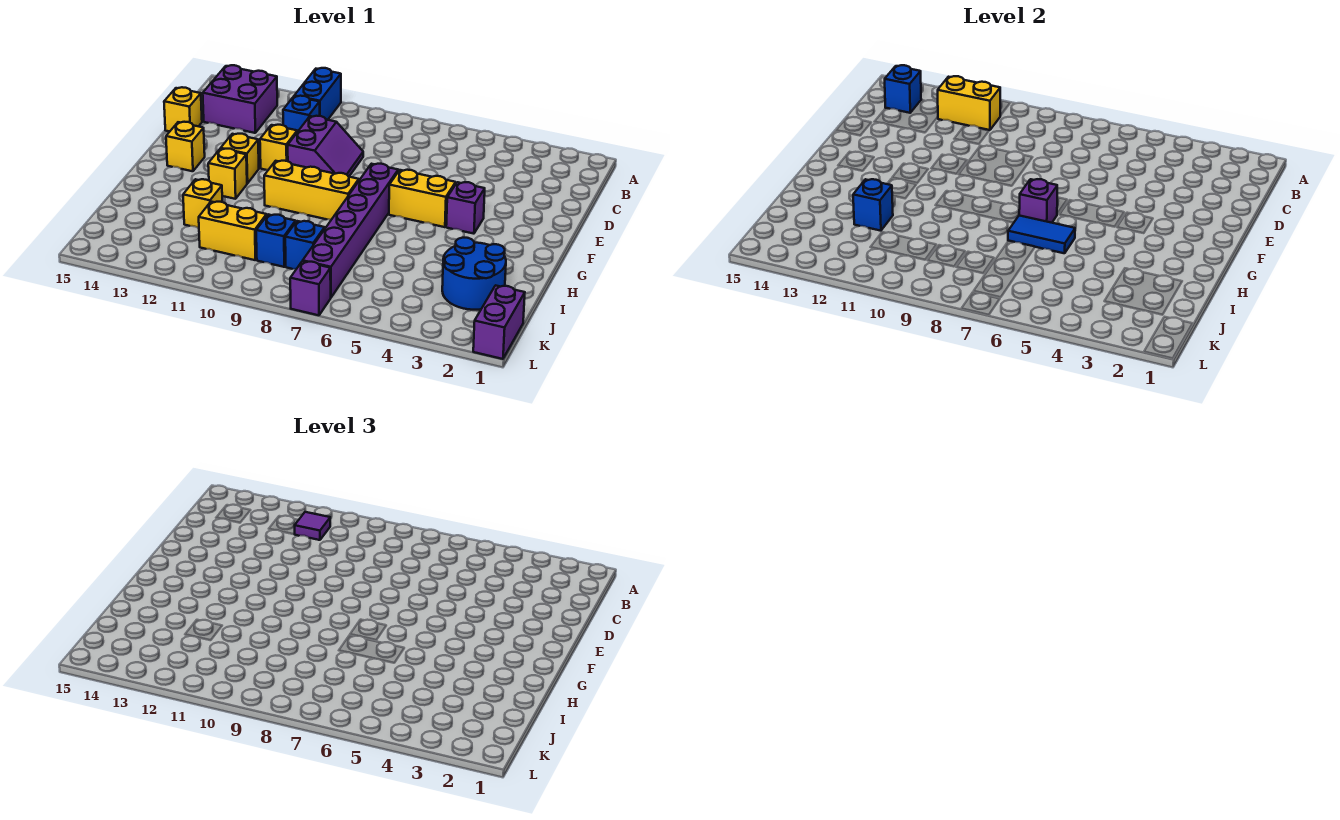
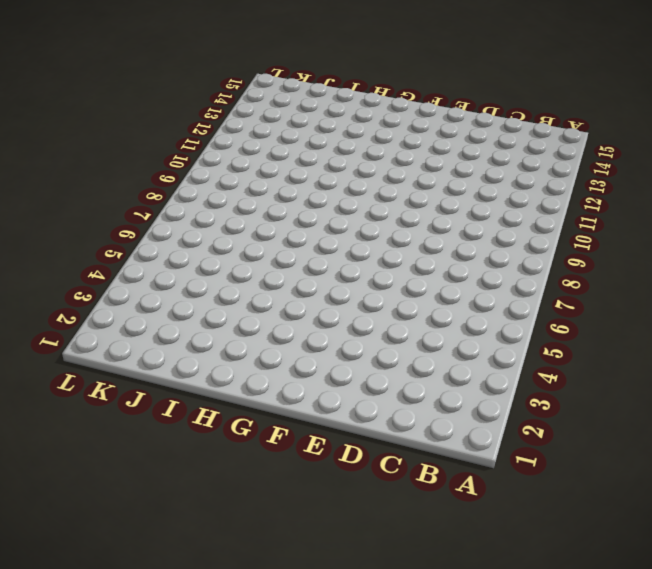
none -> blue 1x2 brick [295,68,341,120]
none -> purple 2x2 brick [203,65,277,133]
none -> blue 1x1 brick [283,96,320,132]

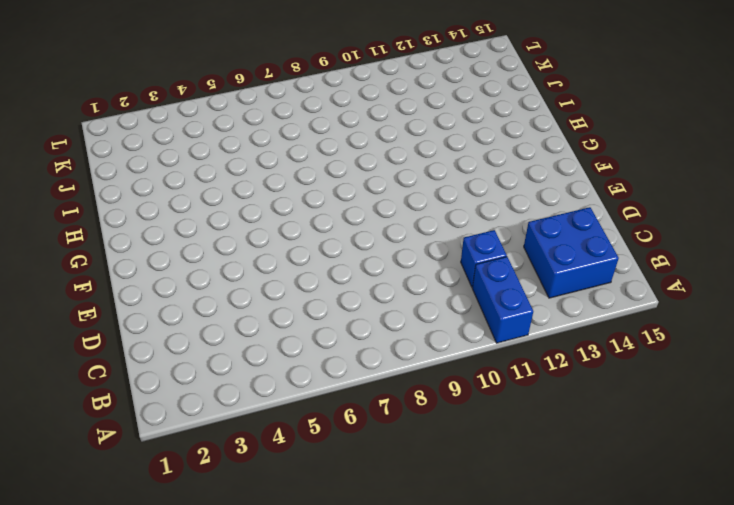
blue 2x2 brick [524,207,619,298] -> purple 2x2 brick [203,65,277,133]
none -> purple 2x2 slope [288,116,363,177]
none -> yellow 1x1 brick [164,87,202,132]
none -> yellow 1x1 brick [260,125,297,170]

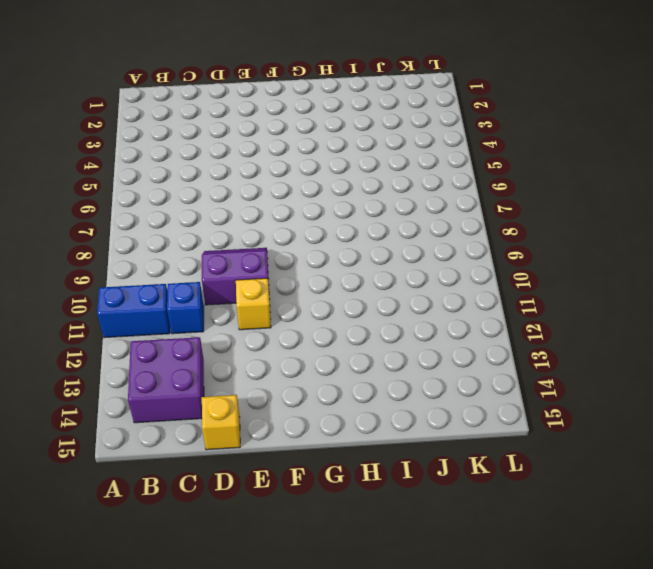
none -> purple 1x1 brick [446,182,485,234]
none -> yellow 1x2 brick [389,170,456,227]
none -> purple 1x6 brick [303,164,398,297]

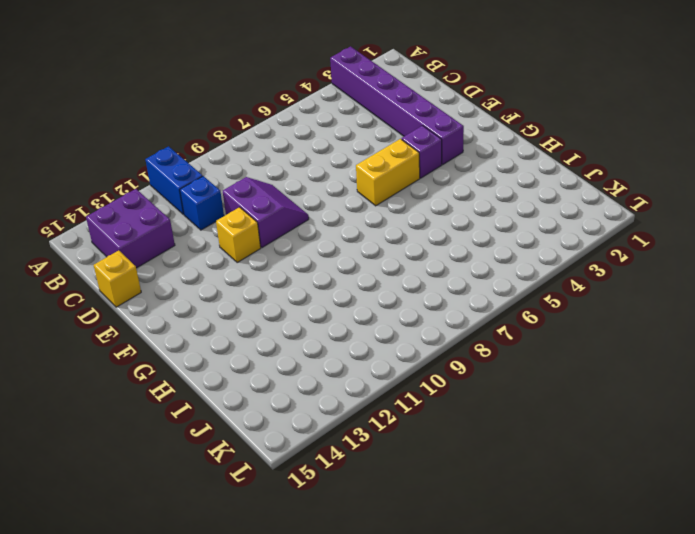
purple 1x6 brick [330,46,464,165] -> purple 1x6 brick moved to [303,164,398,297]
none -> yellow 1x1 brick [221,134,259,183]
none -> yellow 1x1 brick [166,122,205,171]
none -> yellow 1x3 brick [264,161,359,220]

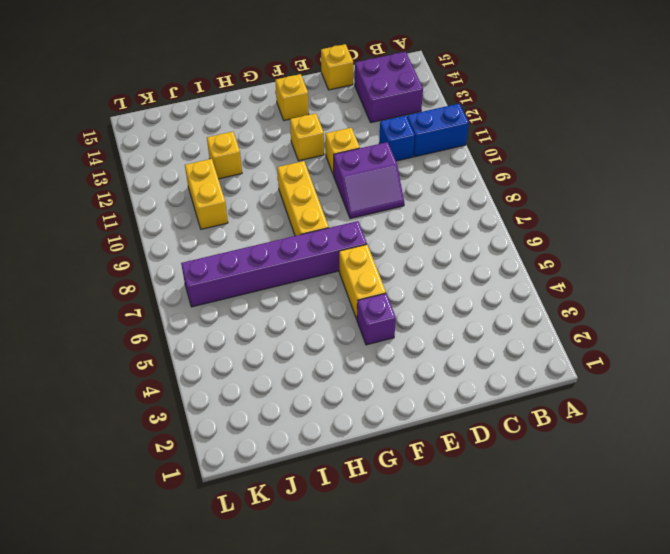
none -> yellow 1x1 brick [208,149,247,199]
none -> blue 2x2 round brick [442,238,506,310]
none -> blue 1x1 brick [285,221,325,269]

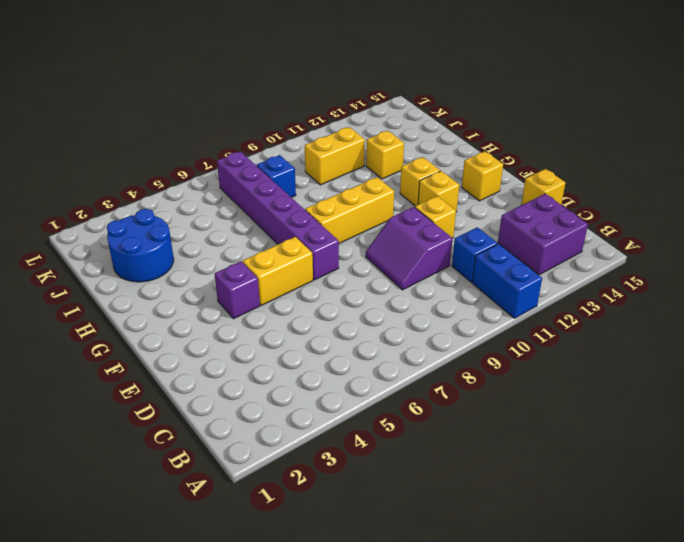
none -> blue 1x1 brick [256,214,295,267]
none -> purple 1x2 brick [473,285,525,359]
none -> purple 1x1 brick [290,261,331,315]

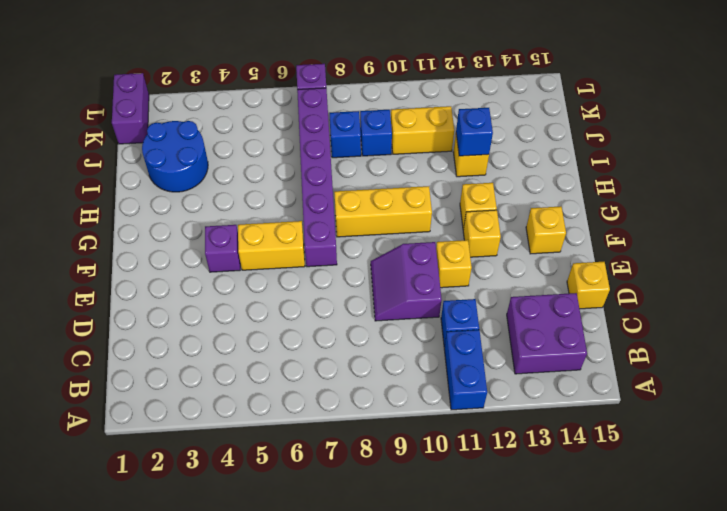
none -> yellow 1x2 brick [938,76,1000,130]
none -> blue 1x1 brick [885,65,921,113]
none -> purple 1x1 brick [1019,179,1057,223]

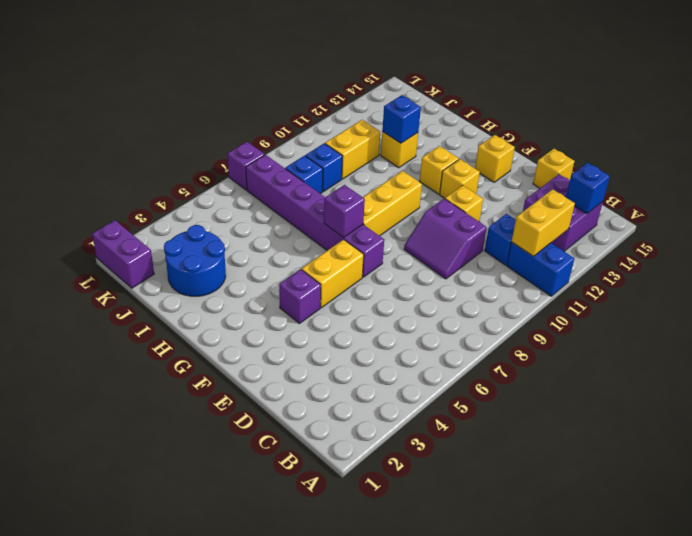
none -> blue 1x2 tile [1008,216,1075,253]
none -> purple 1x1 tile [295,512,330,540]

